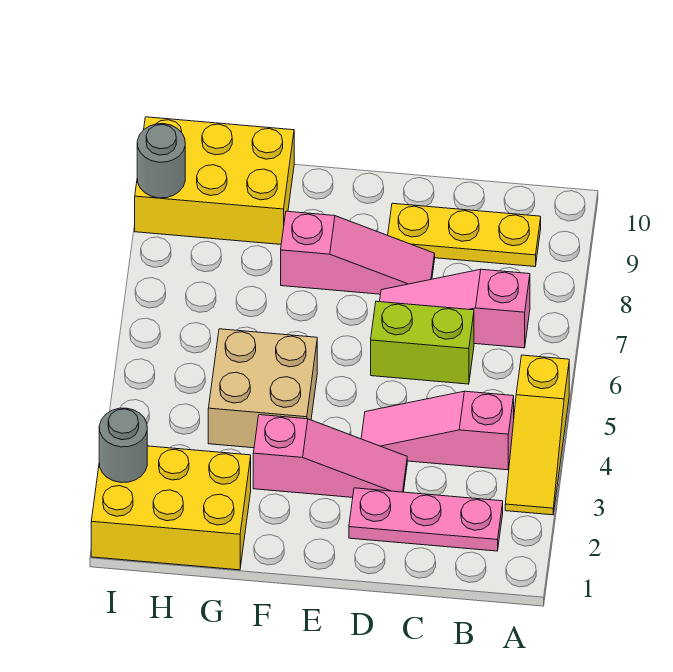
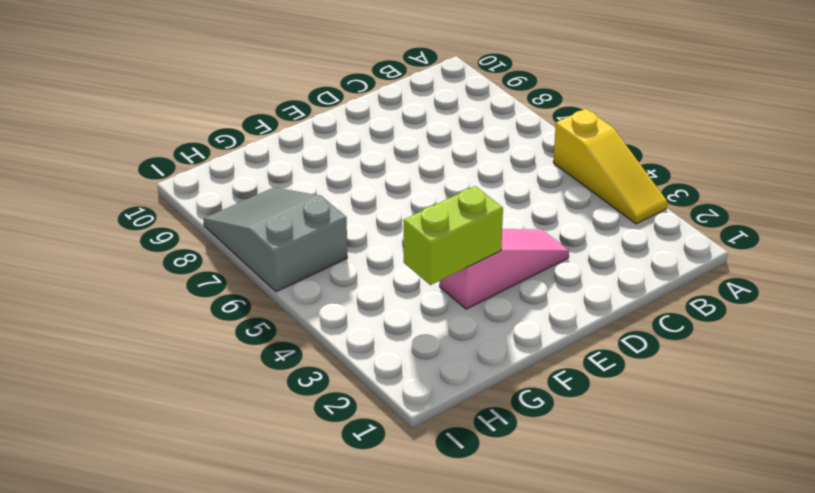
lime 1x2 brick [403,186,503,285] -> lime 1x2 brick moved to [371,301,474,384]
grey 2x3 slope [204,187,347,292] -> none
none -> pink 1x3 plate [349,488,503,551]
none -> pink 1x3 slope [361,391,514,470]
none -> pink 1x3 slope [380,269,530,348]

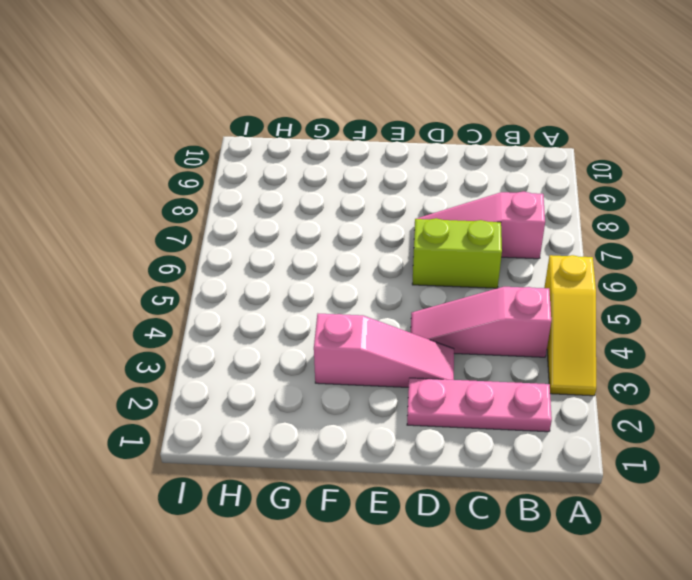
none -> yellow 1x3 plate [388,203,541,267]
none -> pink 1x3 slope [281,211,435,294]
none -> tan 2x2 brick [208,329,317,448]

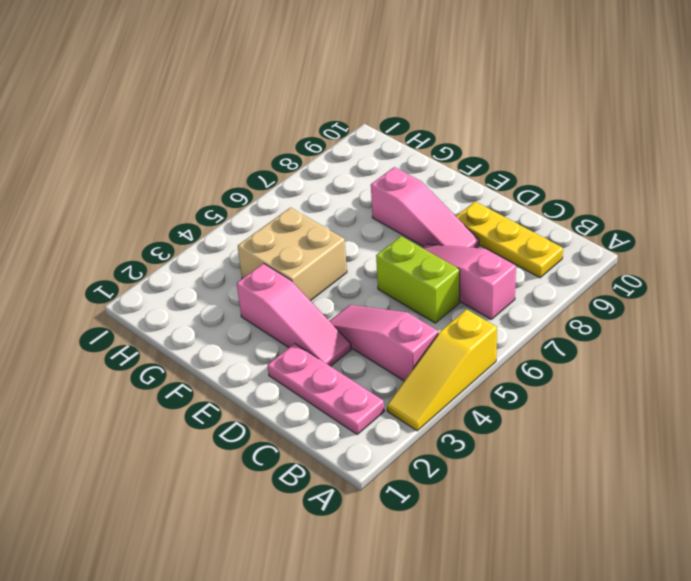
none -> yellow 2x3 brick [91,446,251,570]
none -> yellow 2x3 brick [135,117,294,244]
none -> grey 1x1 round brick [99,408,147,482]

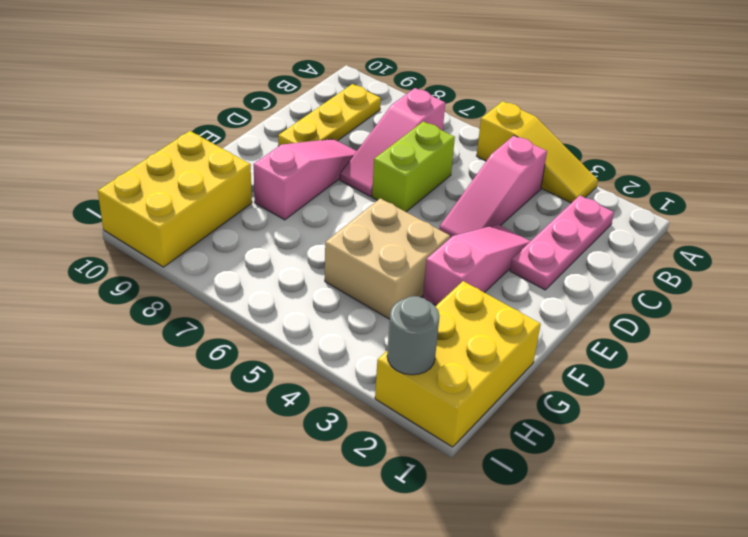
none -> grey 1x1 round brick [137,124,185,198]

